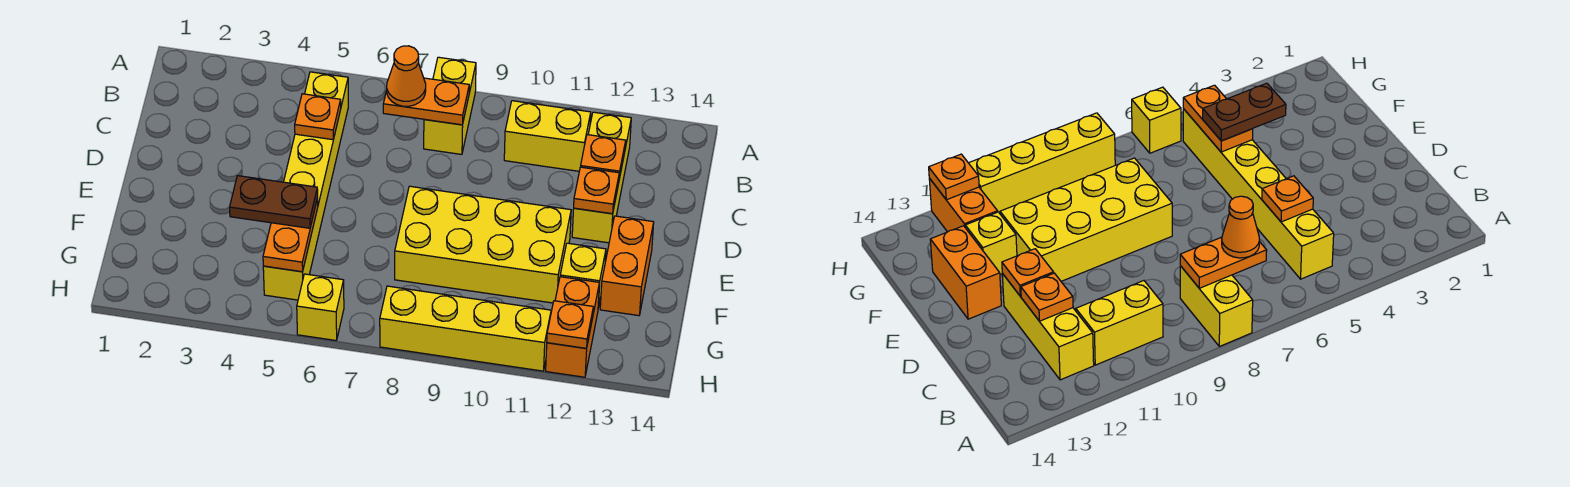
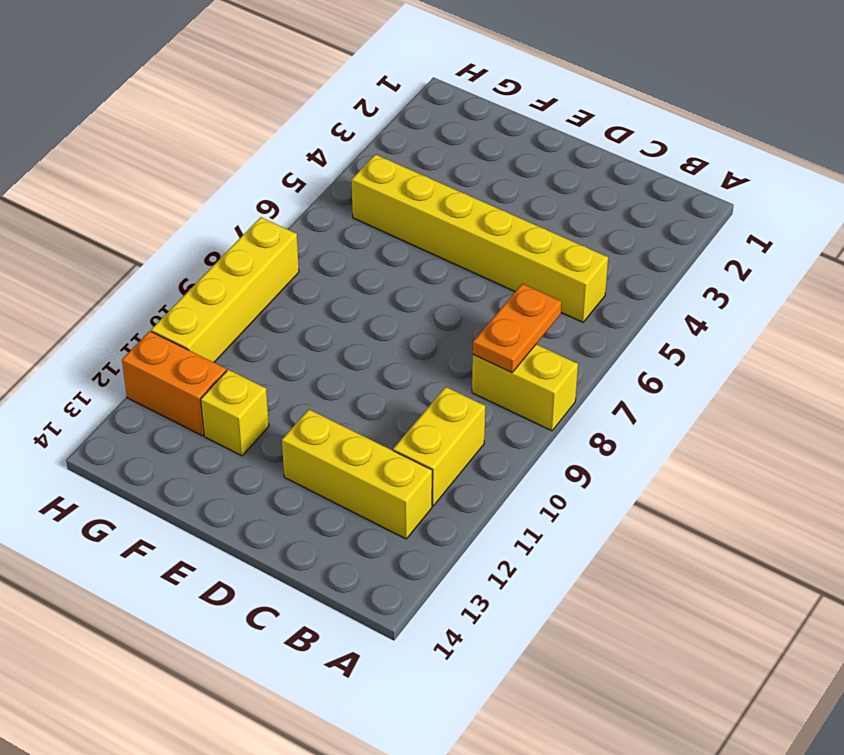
none -> yellow 2x4 brick [395,186,571,303]
none -> orange 1x2 brick [600,216,654,316]
none -> yellow 1x1 brick [297,274,344,340]

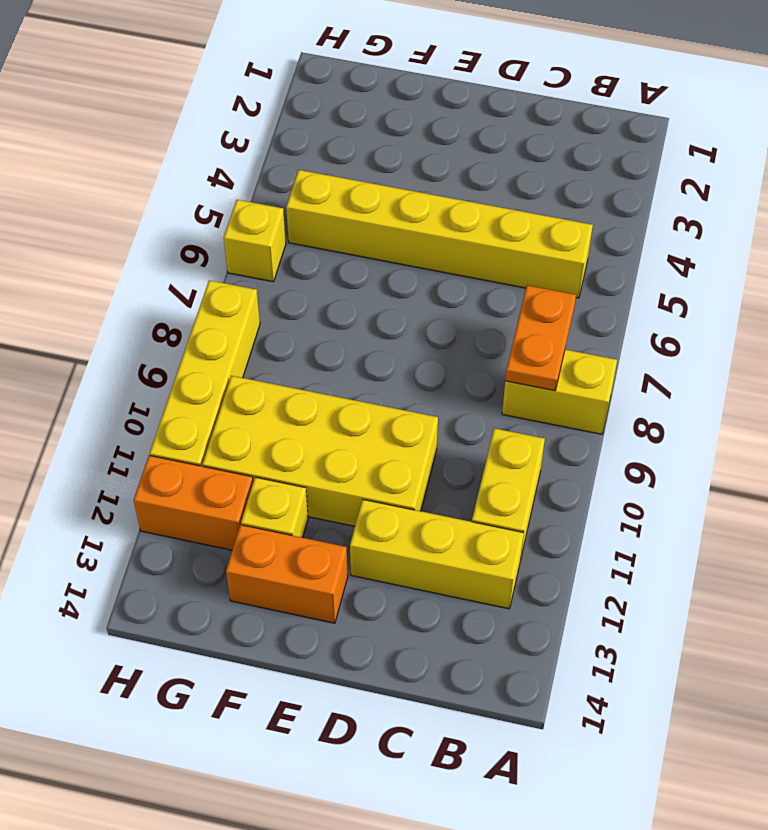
yellow 2x4 brick [202,376,438,526] -> yellow 2x4 brick turned to [395,186,571,303]
none -> orange 1x1 plate [295,94,341,140]
none -> orange 1x1 plate [581,135,626,179]
none -> orange 1x1 plate [574,167,619,214]

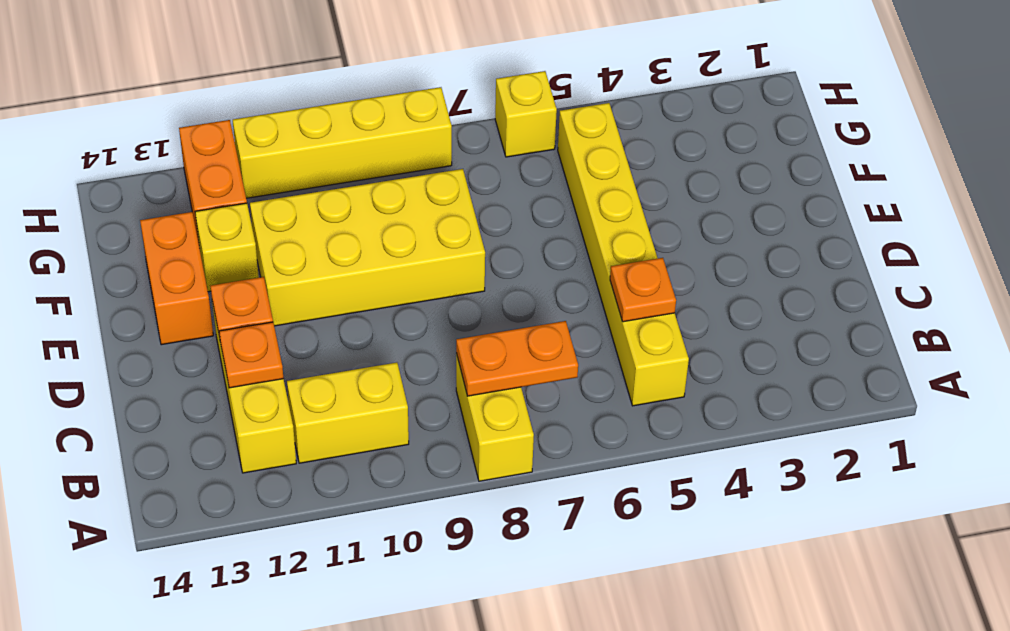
none -> orange 1x2 plate [263,198,318,272]
none -> orange 1x1 plate [547,301,593,348]
none -> orange 1x1 cone [387,46,426,106]

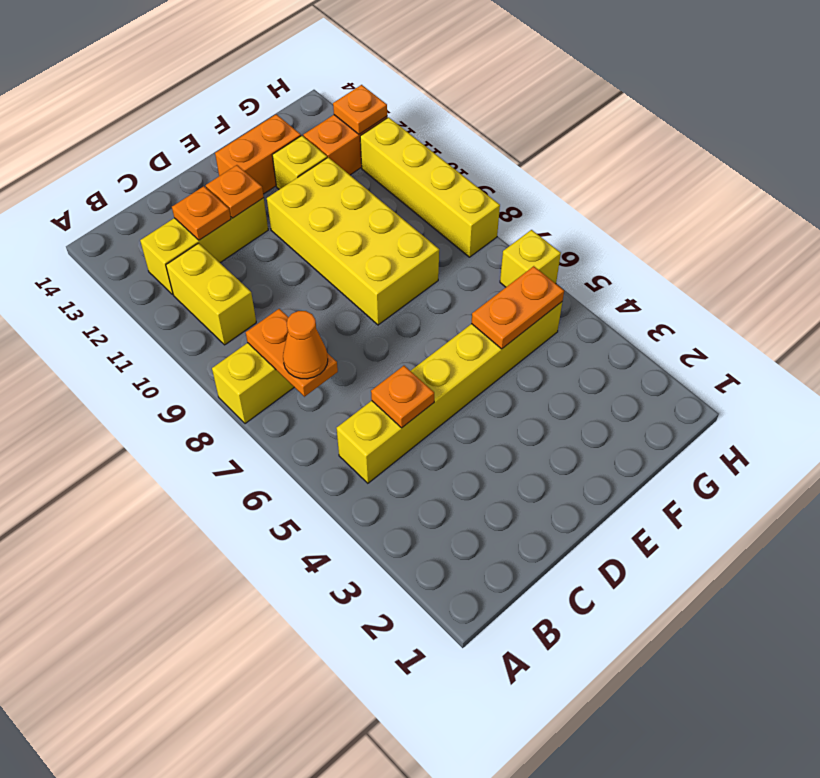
none -> brown 1x2 plate [230,176,318,228]

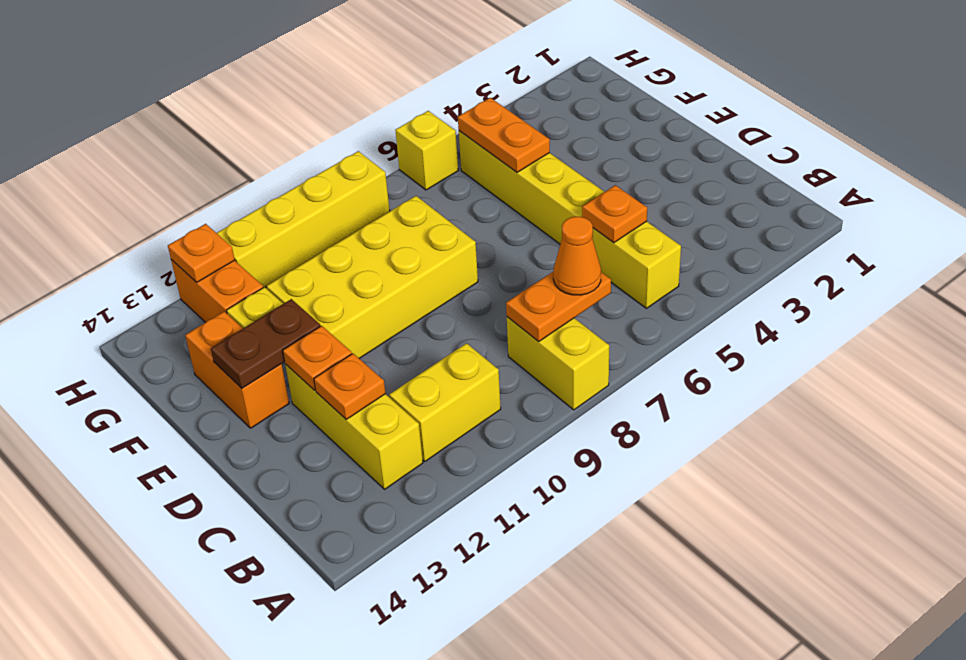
brown 1x2 plate [211,299,320,388] -> brown 1x2 plate moved to [230,176,318,228]

